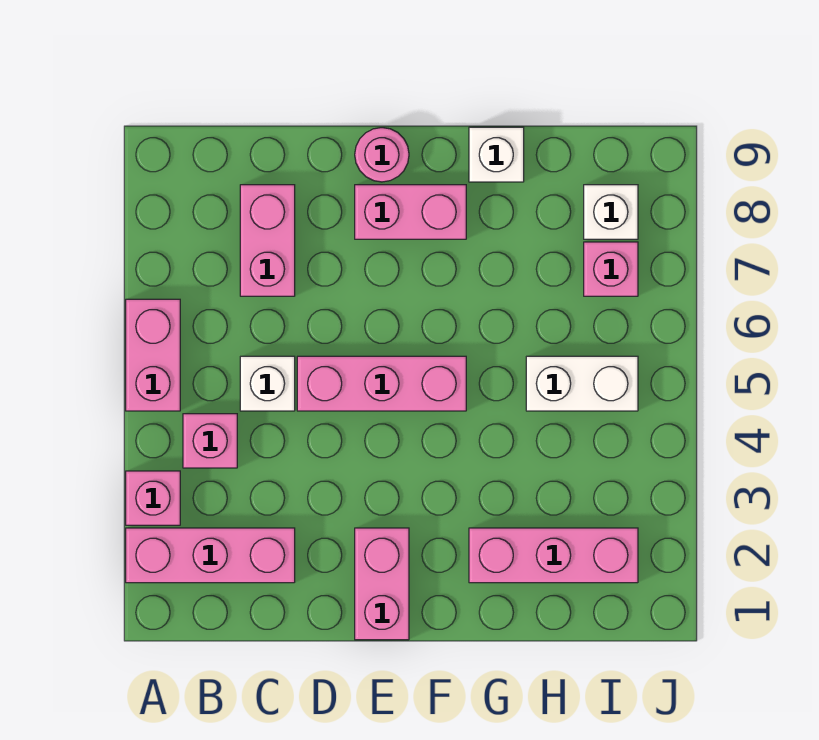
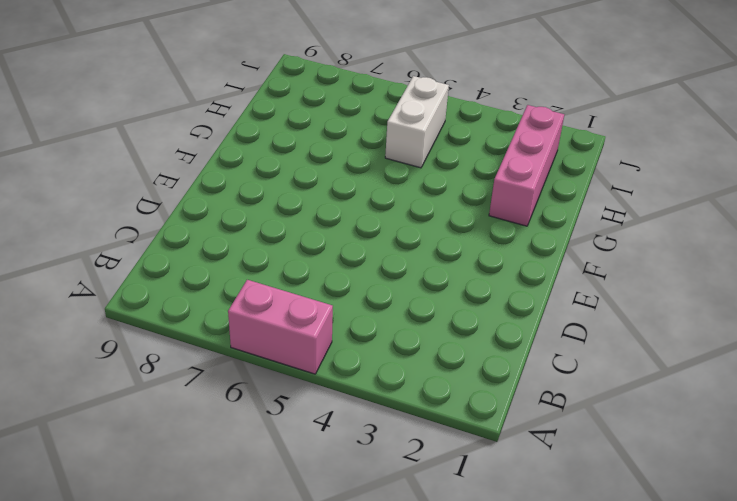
none -> pink 1x3 brick [126,528,295,583]
none -> pink 1x1 brick [126,471,180,525]
none -> pink 1x1 brick [183,414,237,468]

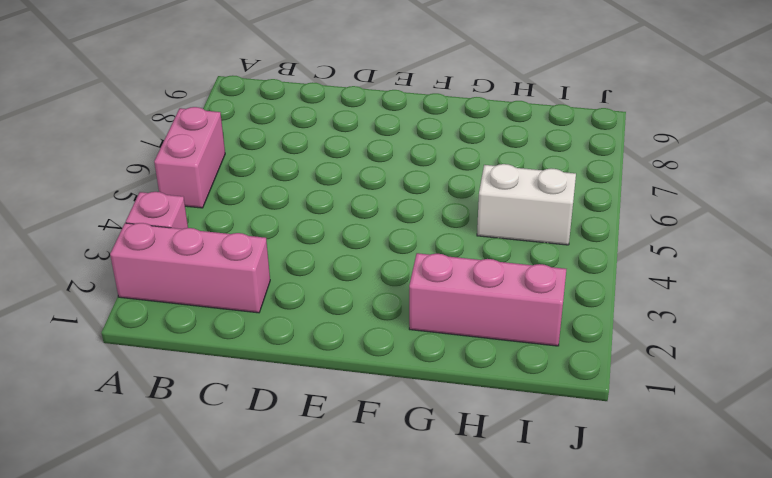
none -> pink 1x1 brick [183,414,237,468]
none -> white 1x1 brick [240,356,295,411]
none -> pink 1x2 brick [240,185,295,296]

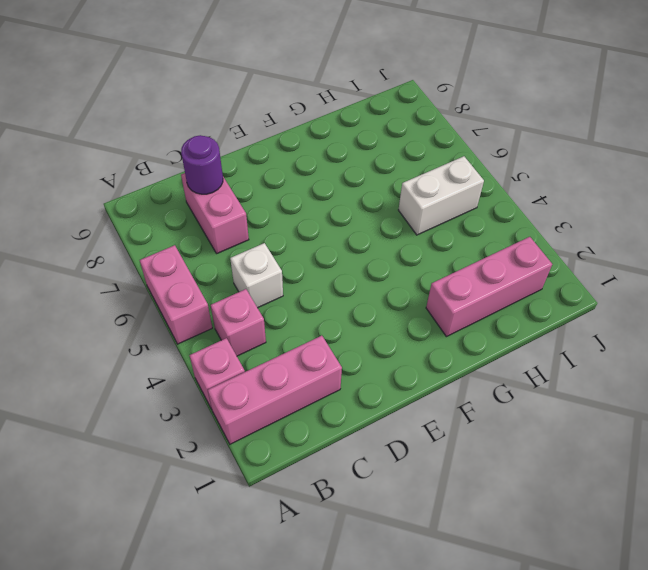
purple 1x1 round brick [181,135,223,194] -> none
none -> pink 1x3 brick [297,356,466,411]
none -> pink 1x2 brick [355,528,409,640]
none -> pink 1x2 brick [355,185,466,239]

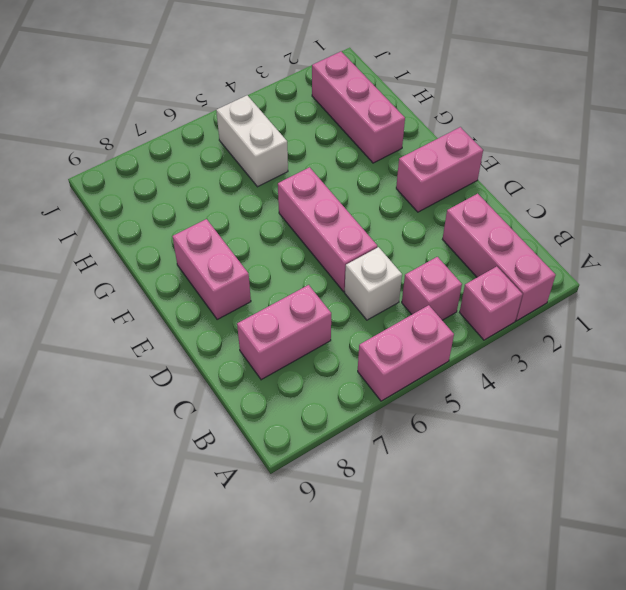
none -> pink 1x1 round brick [355,128,409,182]
none -> white 1x1 brick [469,127,524,182]
none -> pink 1x1 brick [584,242,638,296]

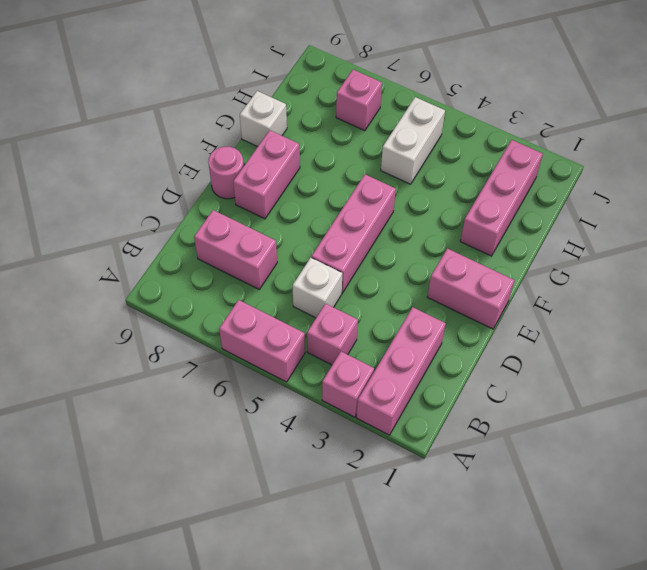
none -> white 1x1 brick [584,185,638,239]

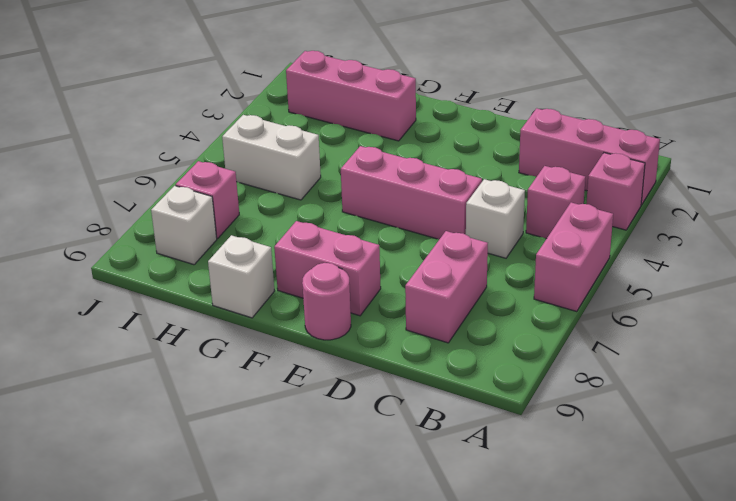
none -> pink 1x2 brick [355,528,409,640]

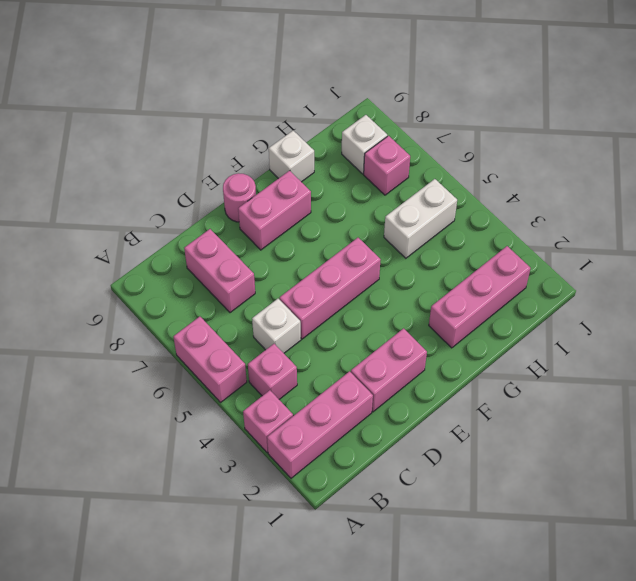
pink 1x2 brick [351,328,427,412] -> pink 1x2 brick turned to [355,528,409,640]

